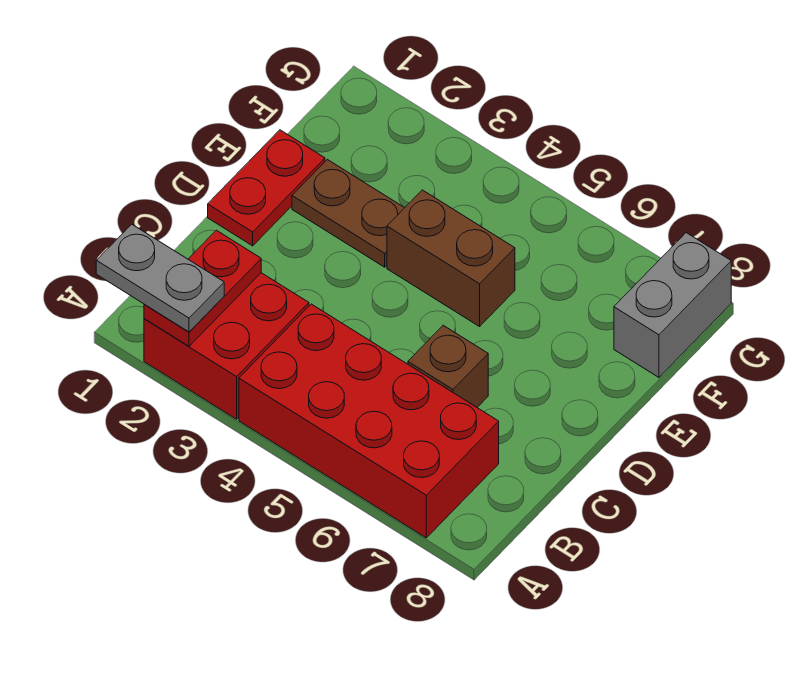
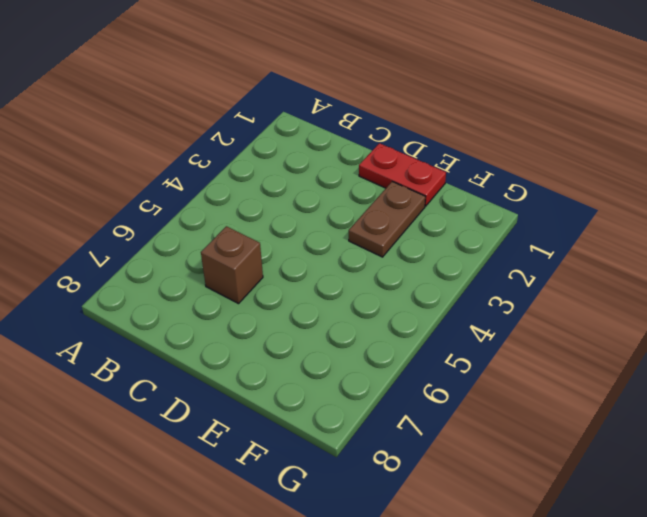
none -> red 2x2 brick [144,273,309,419]
none -> red 2x4 brick [239,304,499,538]

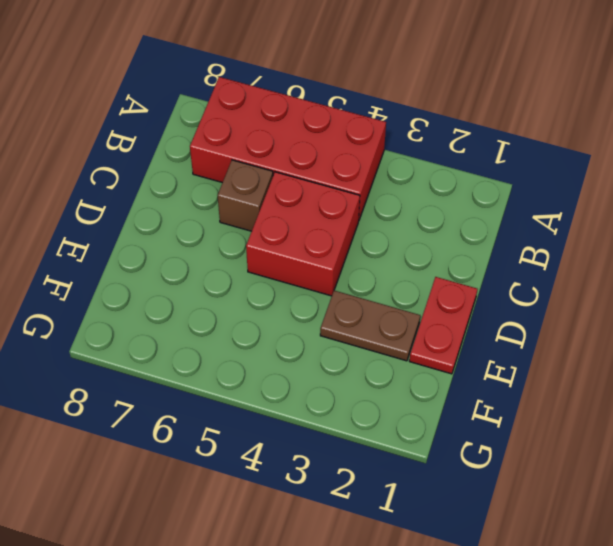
red 2x2 brick [246,172,360,296] -> red 2x2 brick moved to [144,273,309,419]
none -> brown 1x2 brick [387,190,515,326]
none -> grey 1x2 brick [614,233,731,377]

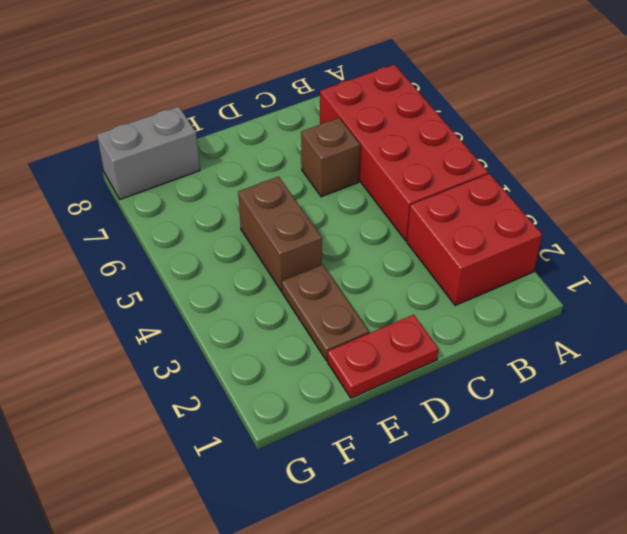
none -> red 1x2 plate [144,230,261,346]
none -> grey 1x2 plate [96,224,224,332]

